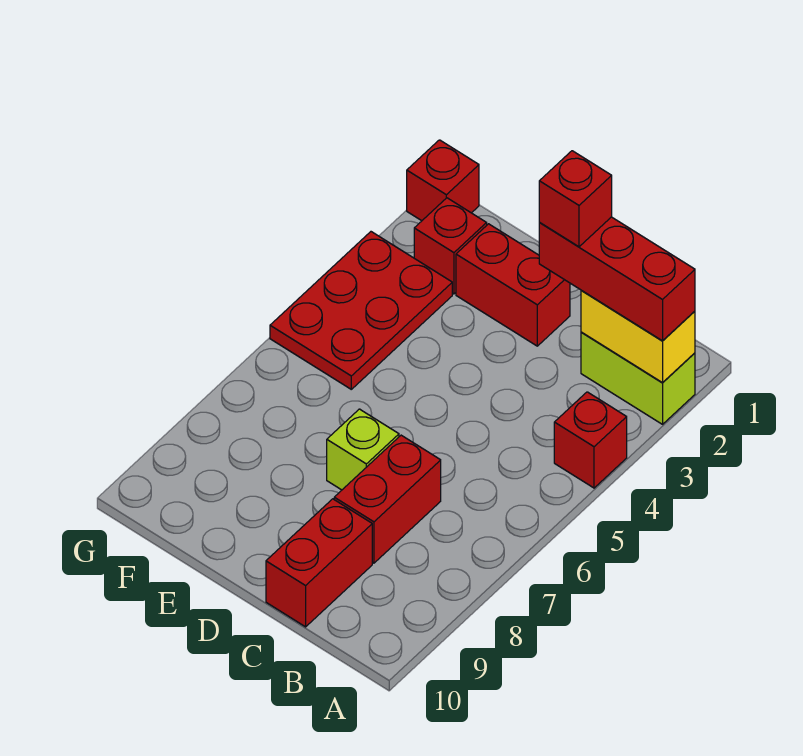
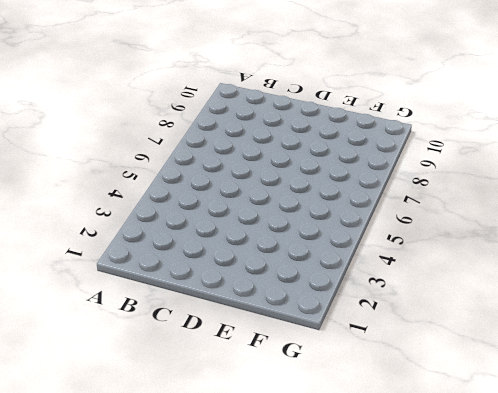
none -> lime 1x2 brick [581,332,695,424]
none -> red 1x1 brick [554,392,627,488]
none -> red 1x2 brick [334,435,441,563]

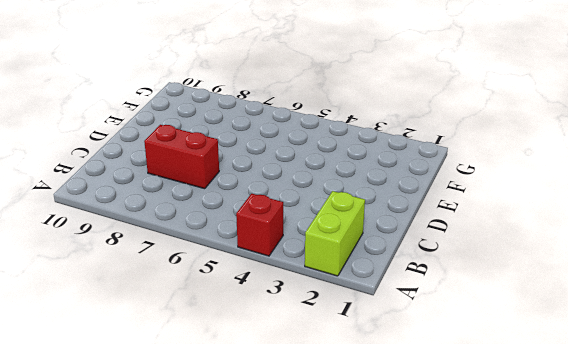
none -> red 1x2 brick [266,499,372,627]
none -> red 1x2 brick [456,224,570,346]
none -> lime 1x1 brick [327,409,399,490]

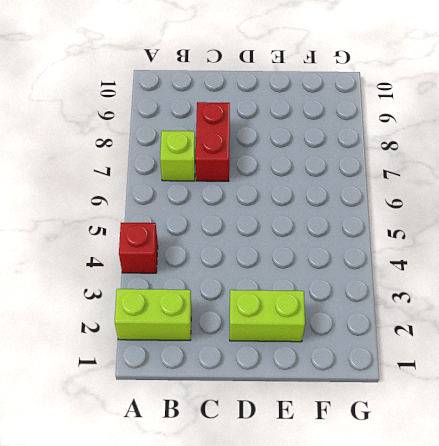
lime 1x1 brick [160,131,195,181] -> lime 1x1 brick moved to [327,409,399,490]
lime 1x2 brick [230,290,305,342] -> red 1x2 brick [456,224,570,346]
none -> red 1x2 brick [266,499,372,627]
none -> red 1x1 brick [414,198,487,294]
none -> red 2x3 plate [270,232,452,389]

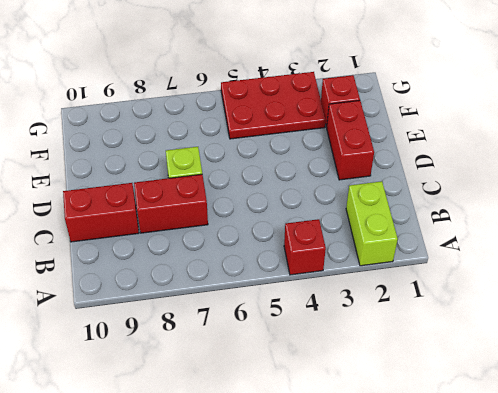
none -> red 1x1 brick [407,140,479,221]
none -> yellow 1x2 brick [581,290,695,383]
none -> red 1x3 brick [539,217,695,341]

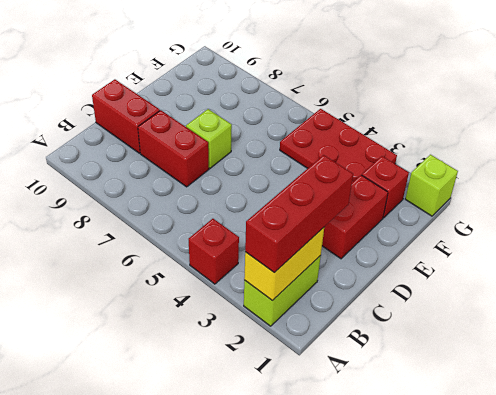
lime 1x1 brick [405,155,458,216] -> red 1x1 brick [407,140,479,221]
none -> red 1x1 brick [539,151,612,247]

